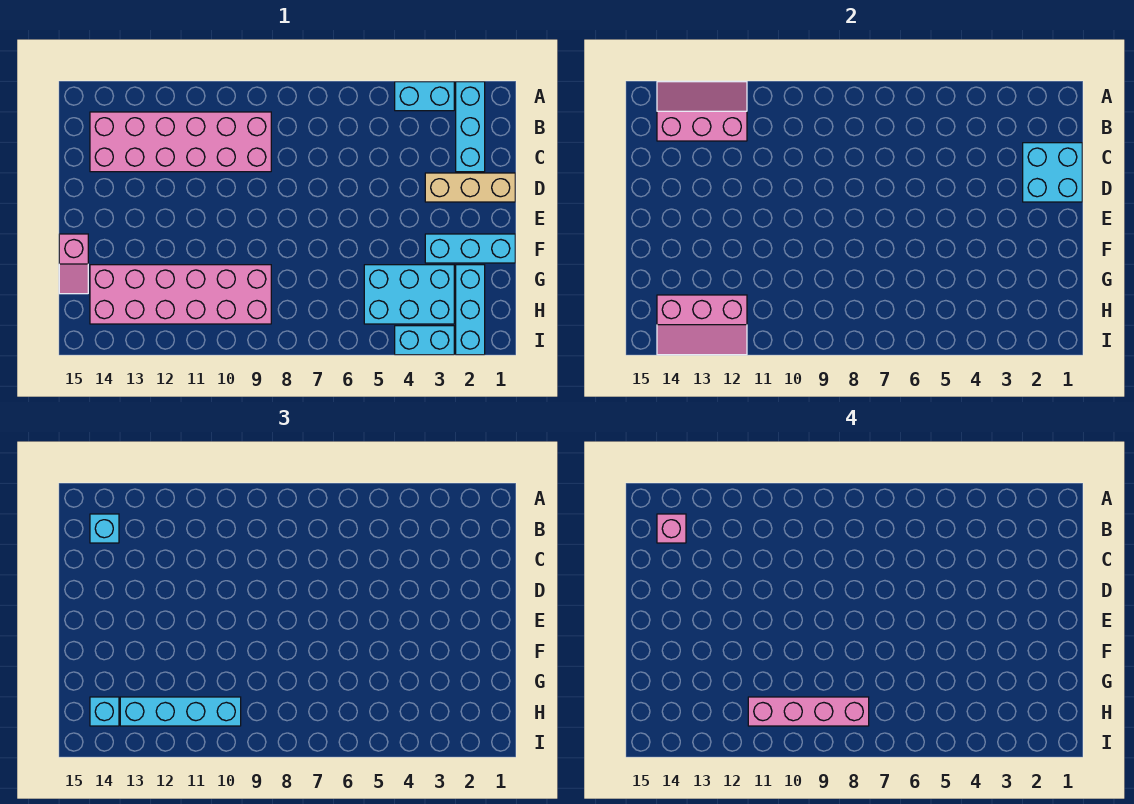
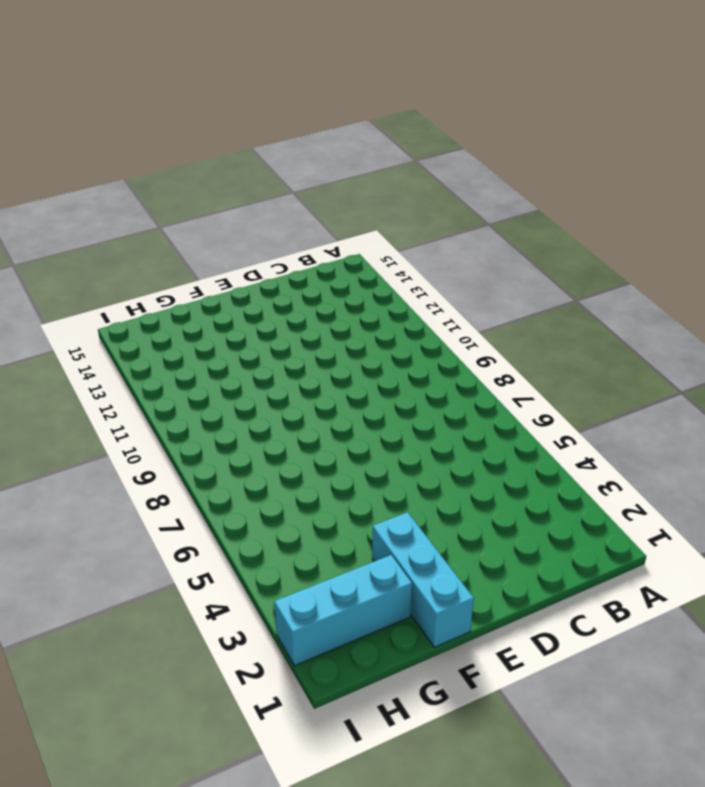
none -> cyan 1x3 brick [456,82,485,172]
none -> cyan 1x2 brick [395,82,454,111]
none -> pink 2x6 brick [90,112,271,172]

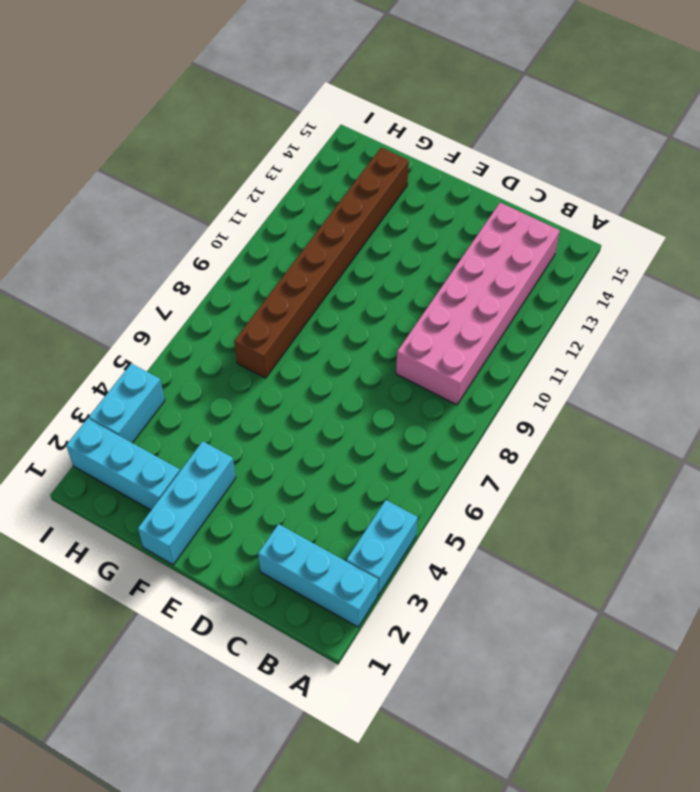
brown 1x8 brick [234,147,409,378] -> pink 2x6 brick [90,265,271,324]
none -> tan 1x3 brick [425,173,515,202]
none -> pink 1x2 slope [59,234,88,294]
none -> cyan 2x3 brick [364,265,454,324]

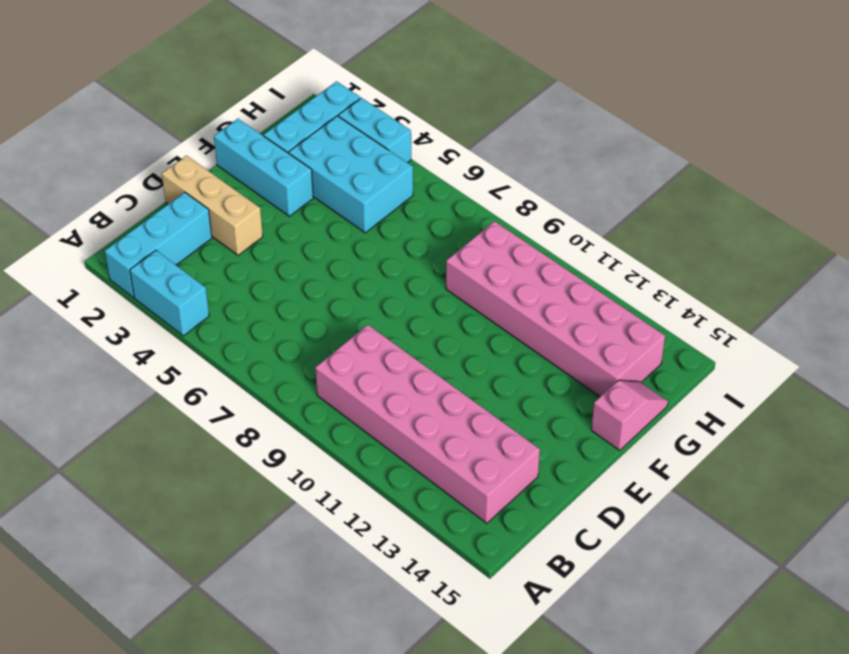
none -> pink 2x3 slope [657,82,747,141]
none -> cyan 2x2 brick [1023,143,1082,202]
none -> pink 2x3 slope [657,295,747,355]

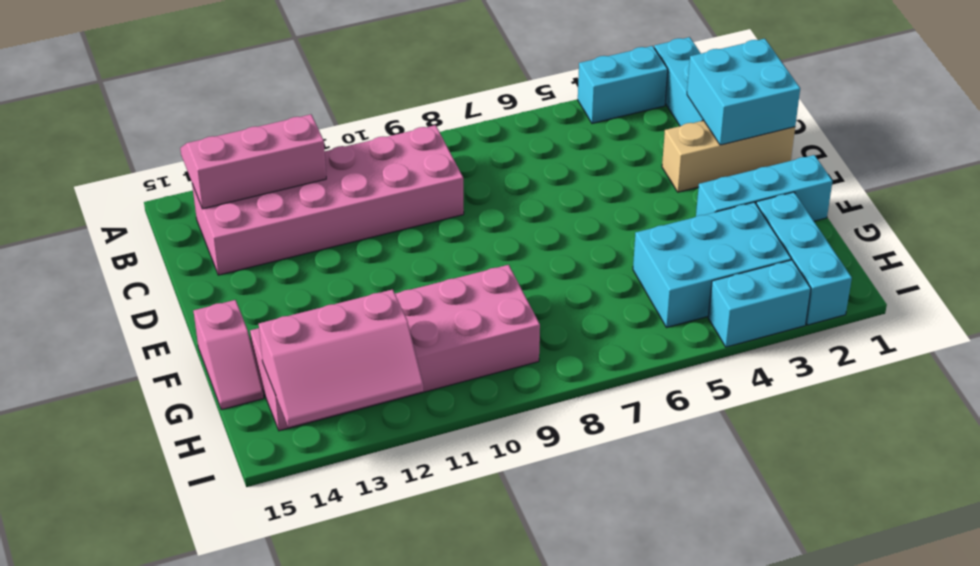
none -> cyan 1x1 brick [90,514,119,543]
none -> cyan 1x4 brick [120,697,241,726]
none -> cyan 1x1 brick [90,697,119,726]

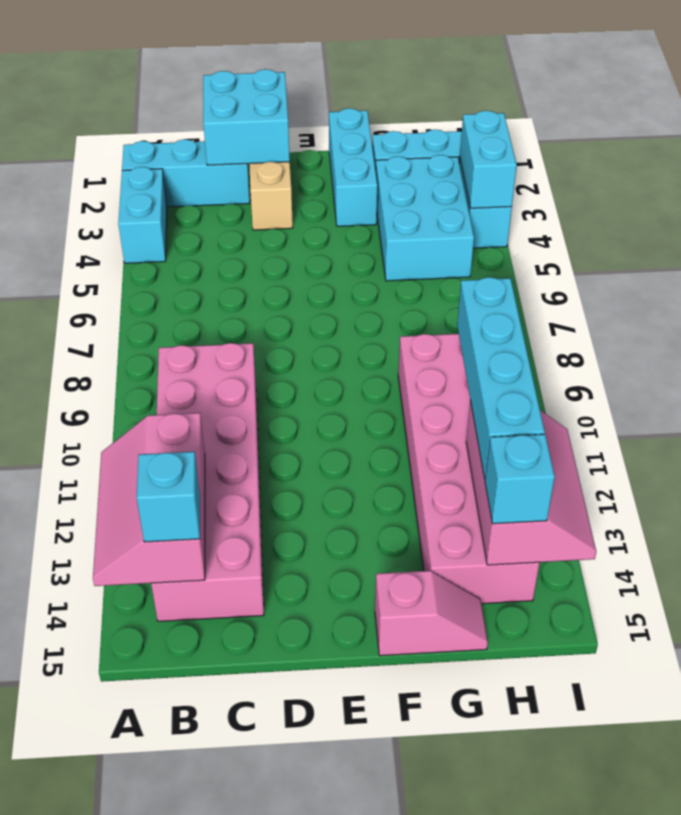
cyan 1x2 brick [460,111,517,208] -> none
none -> pink 1x1 brick [657,514,686,543]
none -> pink 1x4 brick [748,697,869,726]

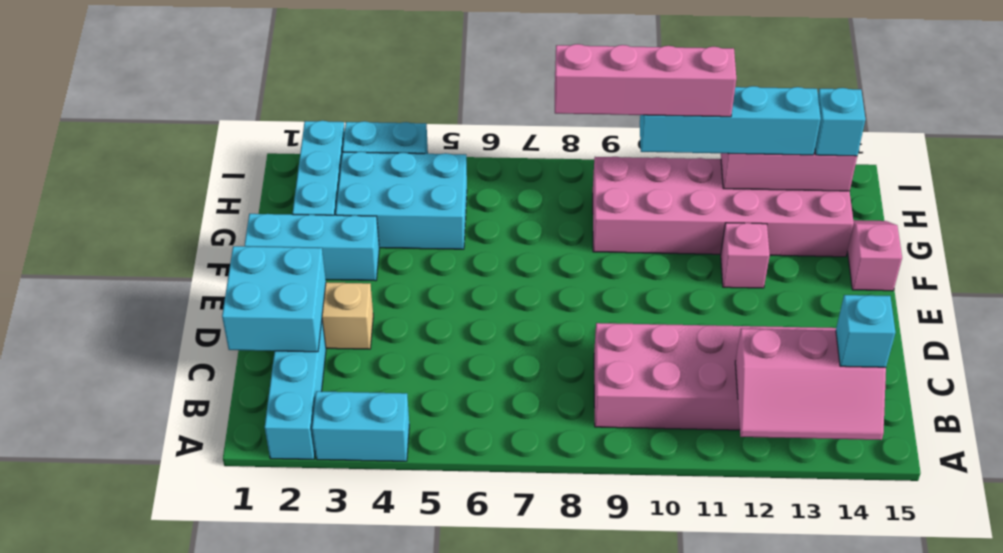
pink 1x1 brick [721,223,770,288] -> pink 1x1 brick moved to [657,514,686,543]

